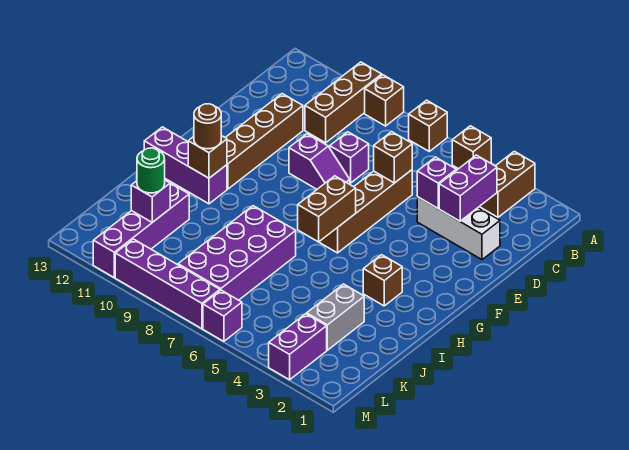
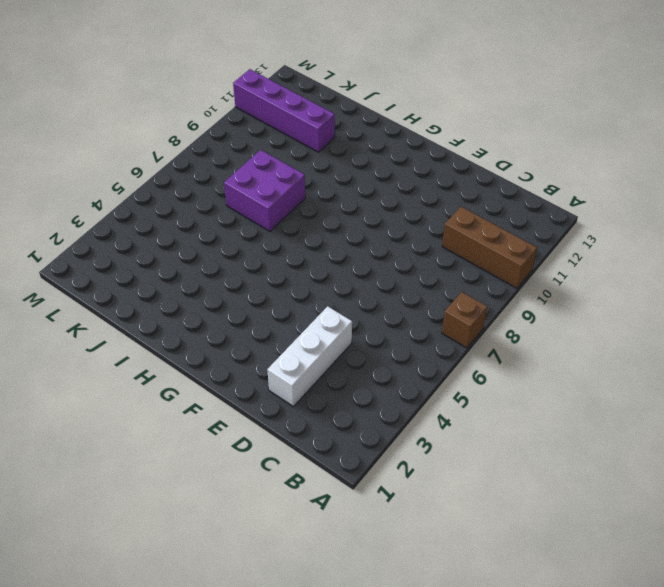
purple 2x2 brick [224,150,305,231] -> purple 2x4 brick [178,206,296,300]
none -> brown 1x2 brick [479,151,535,217]
none -> brown 1x1 brick [452,126,491,169]
none -> brown 1x1 brick [365,75,404,126]

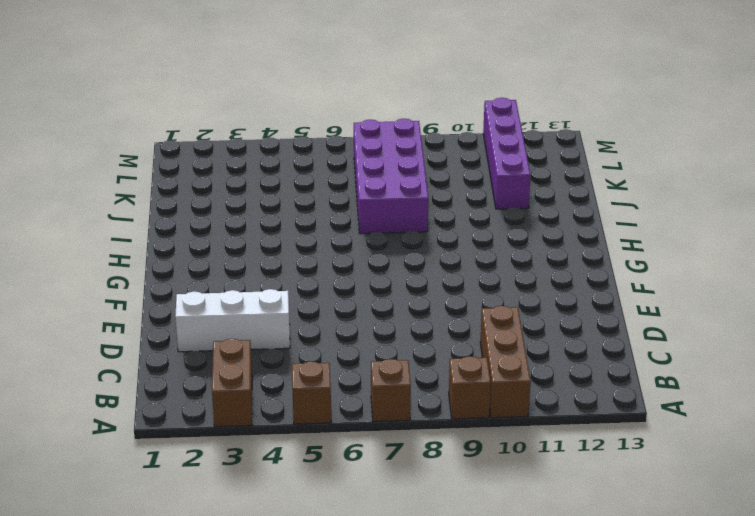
none -> brown 1x4 brick [319,170,412,253]
none -> purple 1x1 brick [330,132,369,183]
none -> brown 1x4 brick [225,94,303,189]

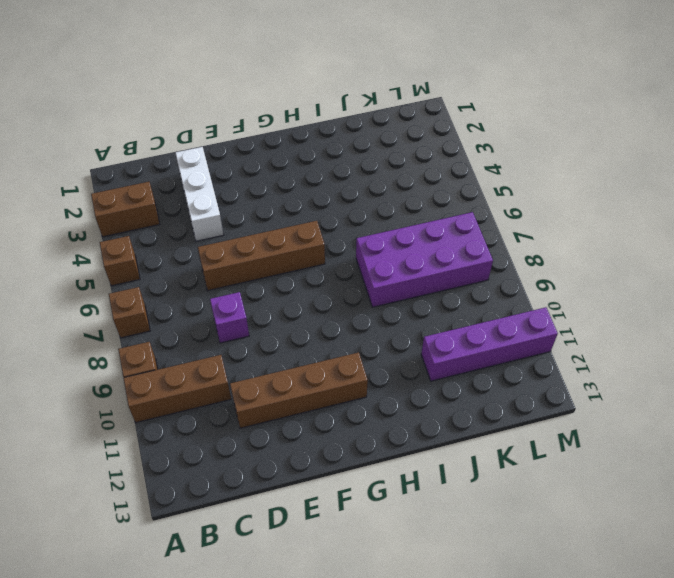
none -> purple 1x2 slope [289,134,350,189]
none -> brown 1x1 brick [363,255,402,306]
none -> purple 1x3 brick [144,127,227,204]

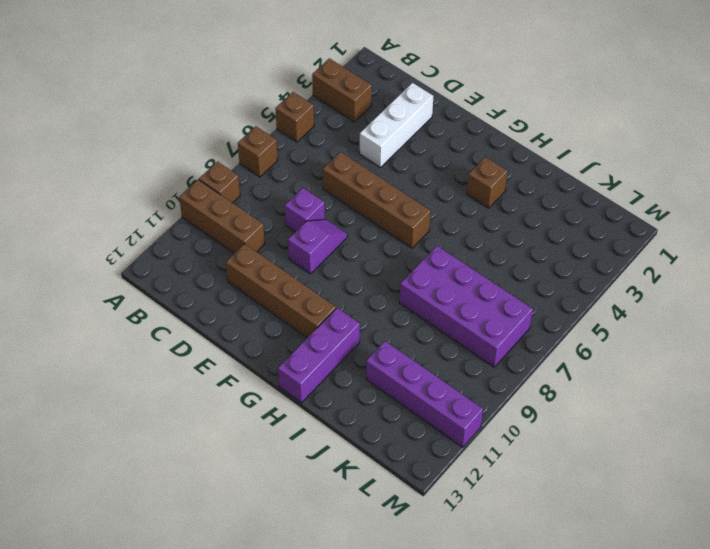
none -> grey 1x2 brick [307,284,364,350]
none -> purple 1x2 brick [269,314,327,380]
none -> purple 1x1 brick [203,290,242,341]

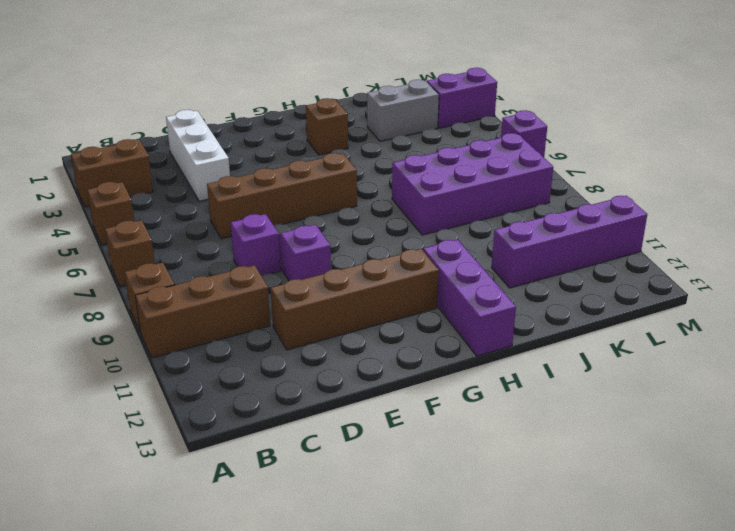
none -> purple 1x4 brick [115,239,220,329]
none -> purple 1x2 brick [439,155,497,221]
none -> purple 1x1 brick [417,157,456,208]

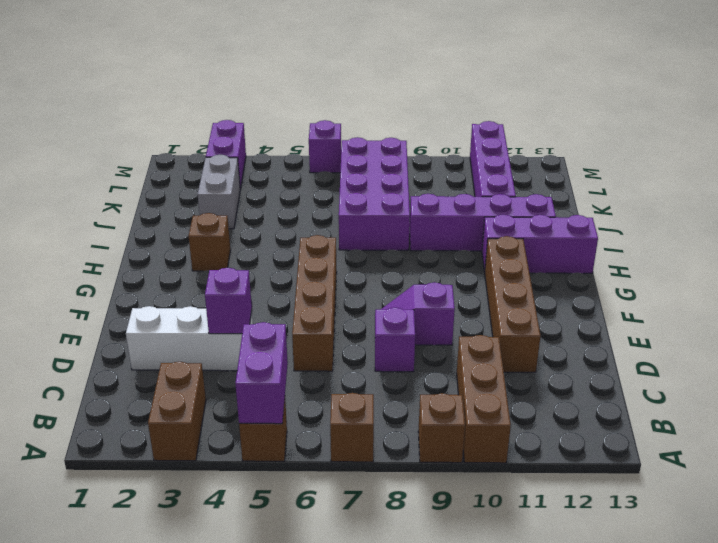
purple 1x2 brick [235,322,288,424] -> purple 1x2 brick moved to [439,155,497,221]
purple 1x4 brick [410,194,556,251] -> purple 1x4 brick moved to [115,239,220,329]
none -> brown 1x1 brick [374,132,412,183]
none -> brown 1x2 brick [298,176,356,242]
none -> brown 1x1 brick [188,136,227,178]

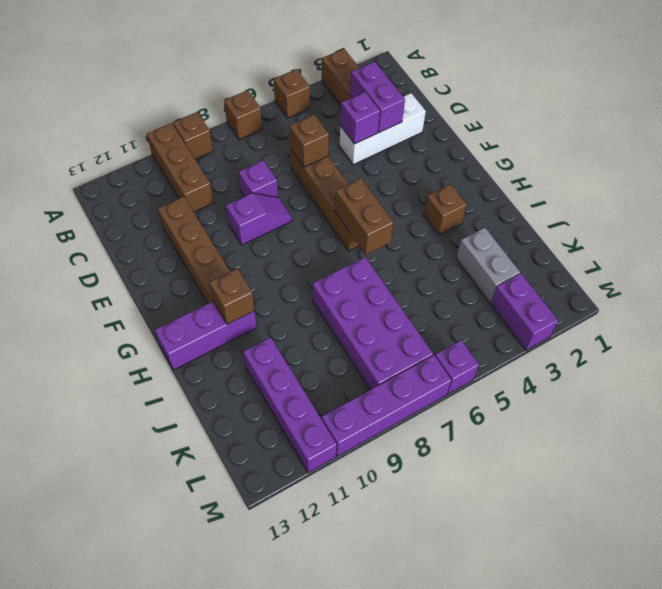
none -> purple 1x1 brick [131,180,170,222]
none -> brown 1x1 round brick [194,104,221,149]
none -> green 1x1 round brick [137,148,165,193]

